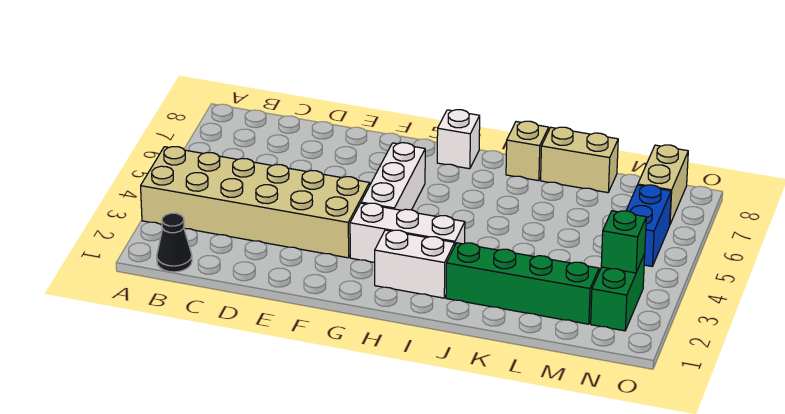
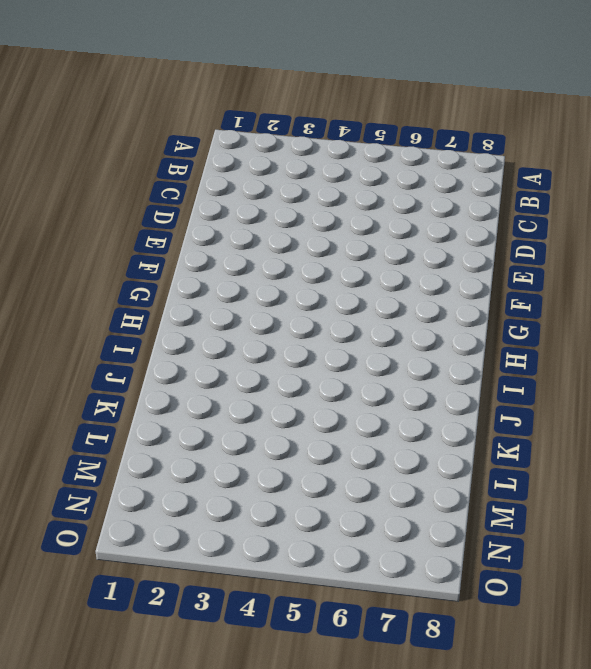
none -> tan 2x6 brick [141,147,370,258]
none -> black 1x1 cone [157,213,192,272]
none -> white 1x3 brick [350,203,465,263]

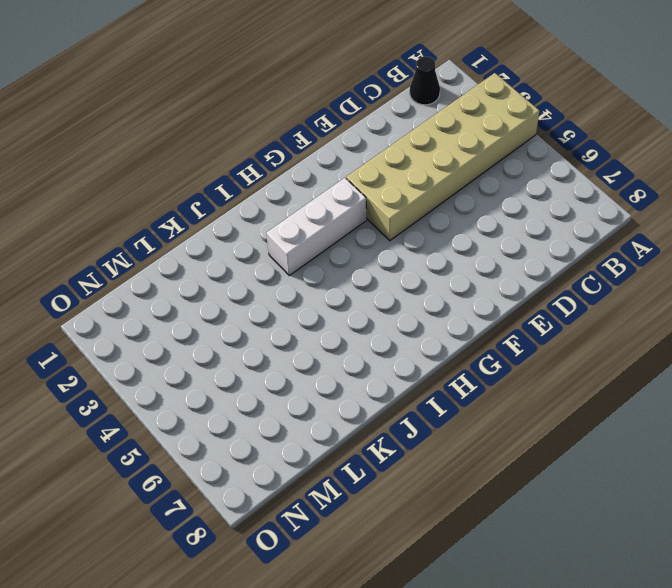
none -> white 1x3 brick [361,143,425,210]
none -> white 1x2 brick [375,230,455,298]
none -> white 1x1 brick [437,110,480,169]

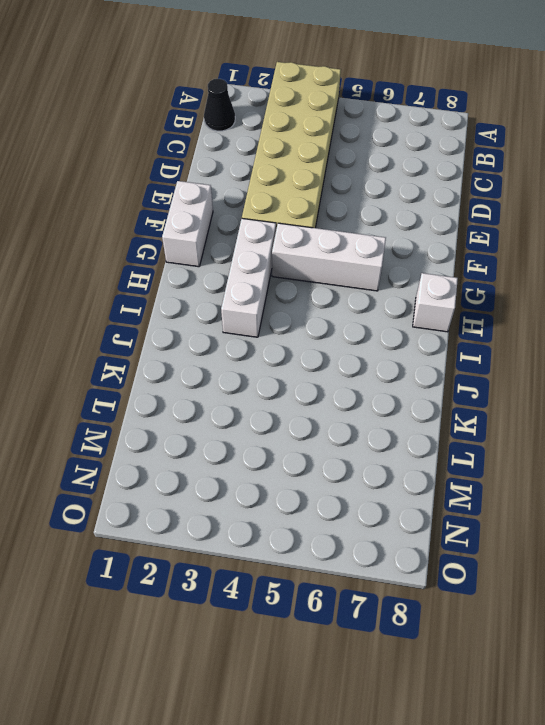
white 1x2 brick [162,181,213,267] -> white 1x2 brick moved to [375,230,455,298]
none -> green 1x4 brick [446,243,599,324]
none -> tan 1x1 brick [506,121,549,181]
none -> tan 1x2 brick [541,127,618,193]

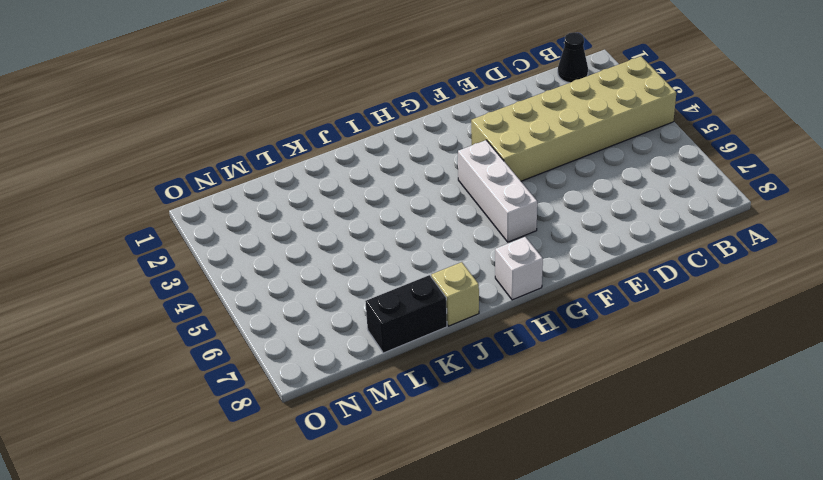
black 1x2 brick [365,275,447,353] -> tan 1x2 brick [541,127,618,193]
none -> white 1x3 brick [350,203,465,263]
none -> white 1x2 brick [375,230,455,298]
none -> green 1x4 brick [446,243,599,324]

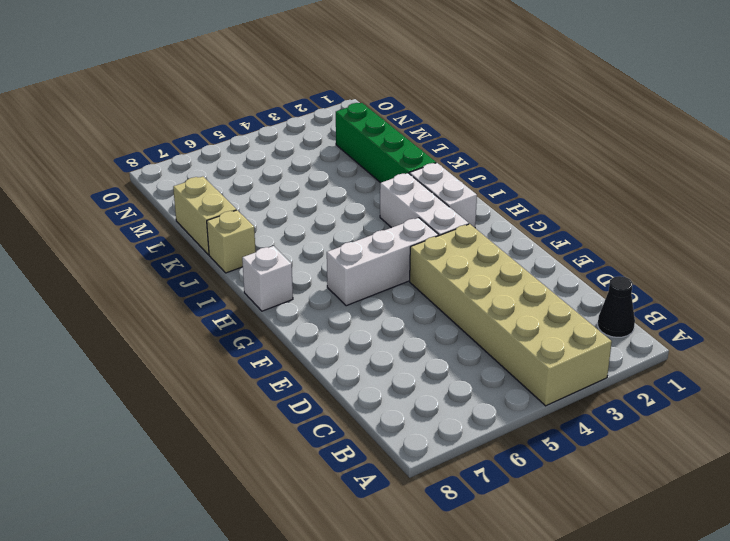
none -> green 1x2 brick [591,254,645,331]
none -> blue 1x2 brick [626,185,671,266]
none -> tan 1x2 brick [638,145,688,224]

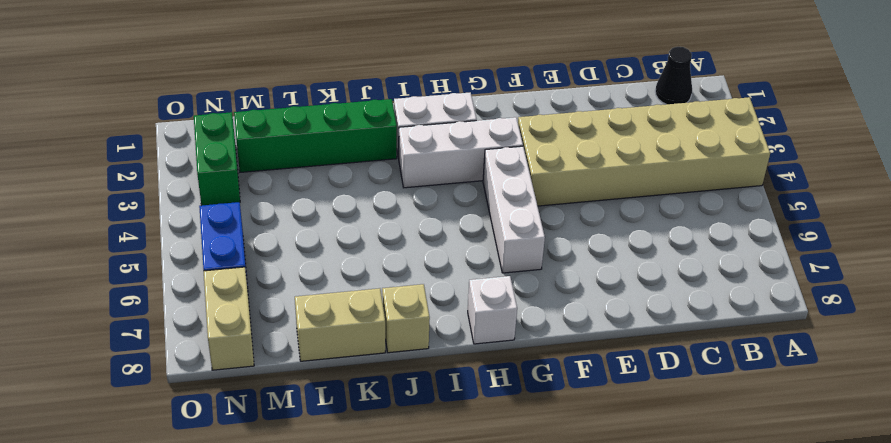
none -> green 1x1 brick [601,211,646,273]

